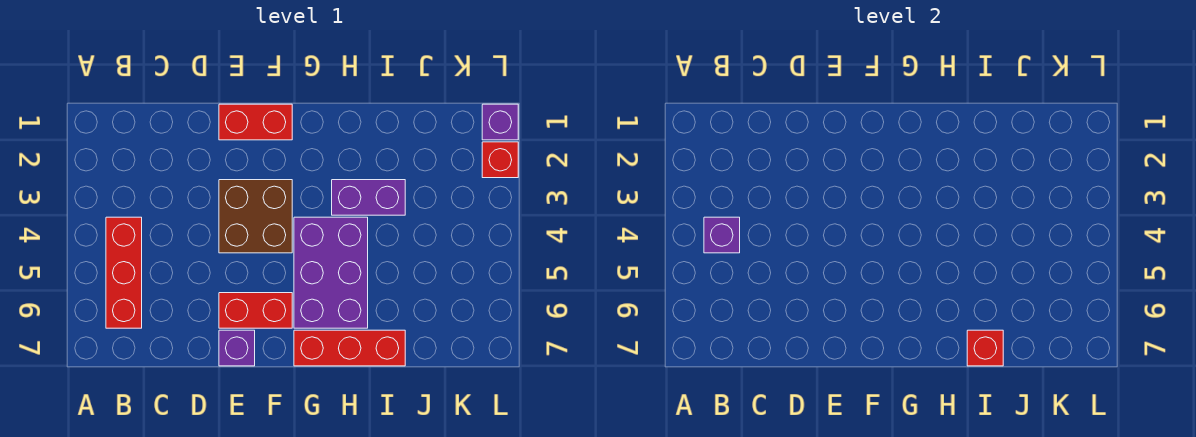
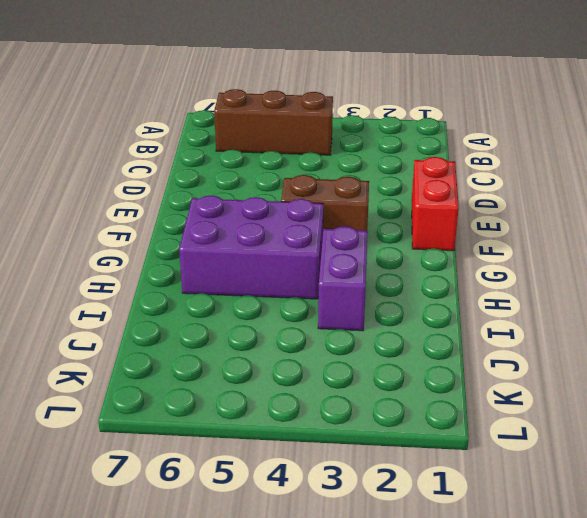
brown 1x3 brick [214,89,333,155] -> red 1x3 brick [106,217,142,328]
brown 1x2 brick [281,175,369,231] -> brown 2x2 brick [219,180,292,253]
none -> red 1x2 brick [219,293,292,328]
none -> purple 1x1 brick [219,330,255,366]
none -> red 1x3 brick [294,330,405,366]

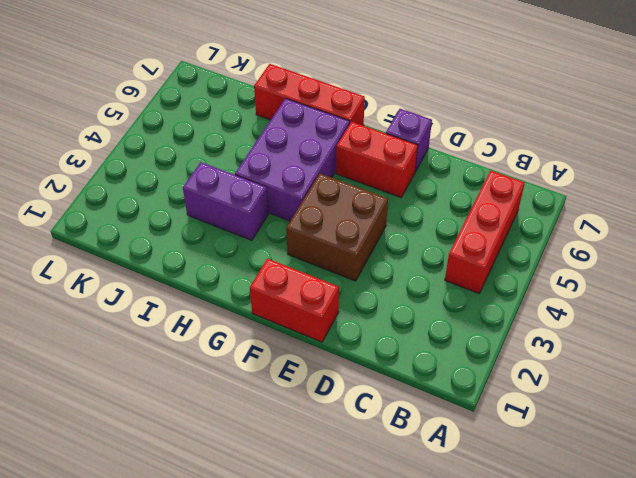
none -> purple 1x1 brick [482,104,518,140]
none -> red 1x1 brick [482,142,518,178]
none -> purple 1x1 brick [704,217,740,253]

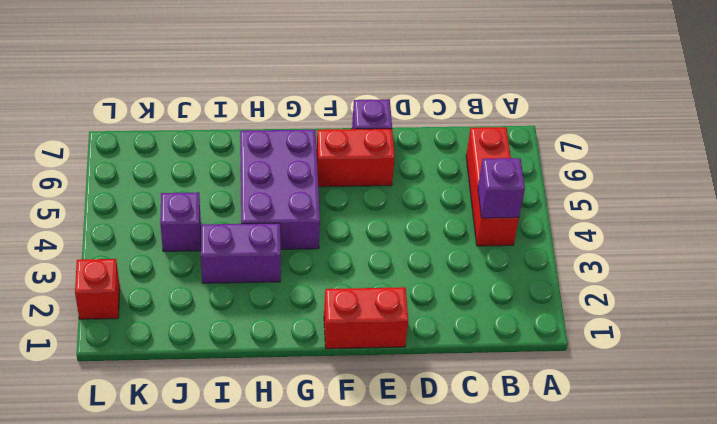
purple 1x1 brick [160,192,201,251] -> purple 1x1 brick moved to [482,104,518,140]
none -> brown 2x2 brick [219,180,292,253]
none -> red 1x3 brick [294,330,405,366]
none -> red 1x1 brick [967,330,1003,366]

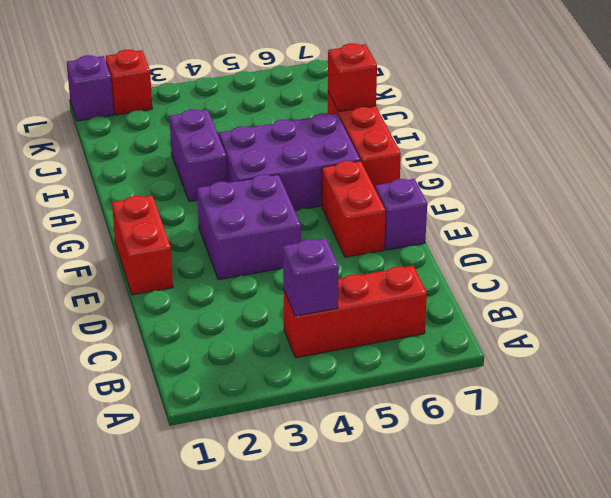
purple 2x2 brick [197,174,301,280] -> brown 2x2 brick [219,180,292,253]

